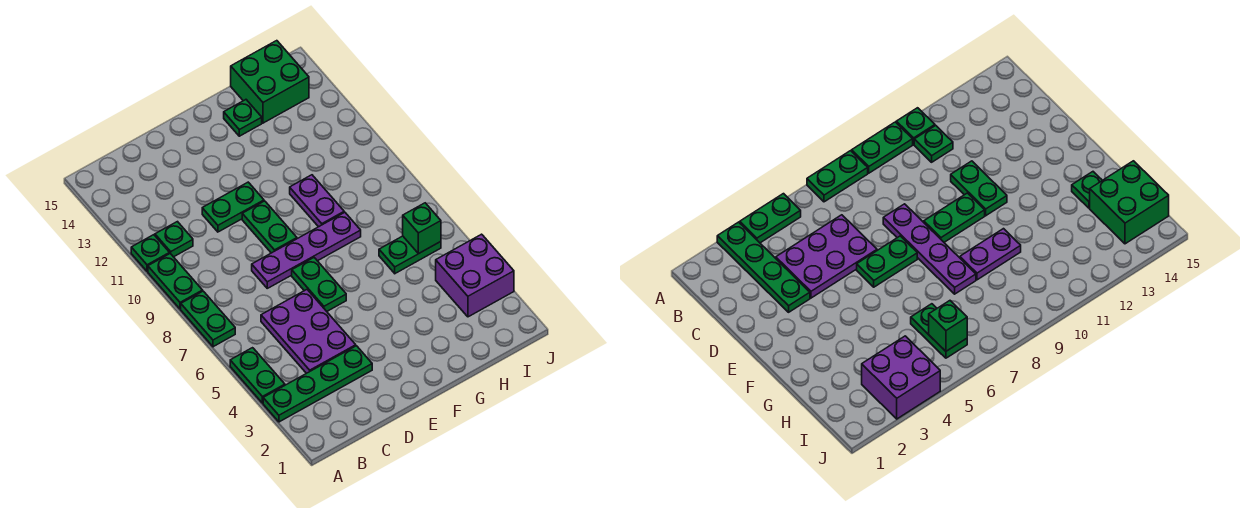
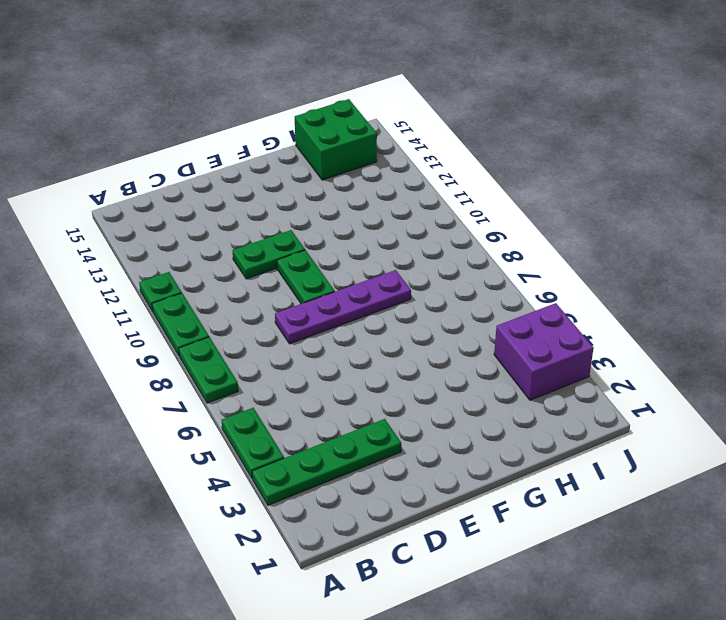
none -> green 1x1 plate [155,222,193,257]
none -> purple 2x3 plate [261,290,356,373]
none -> green 1x2 plate [292,258,346,311]

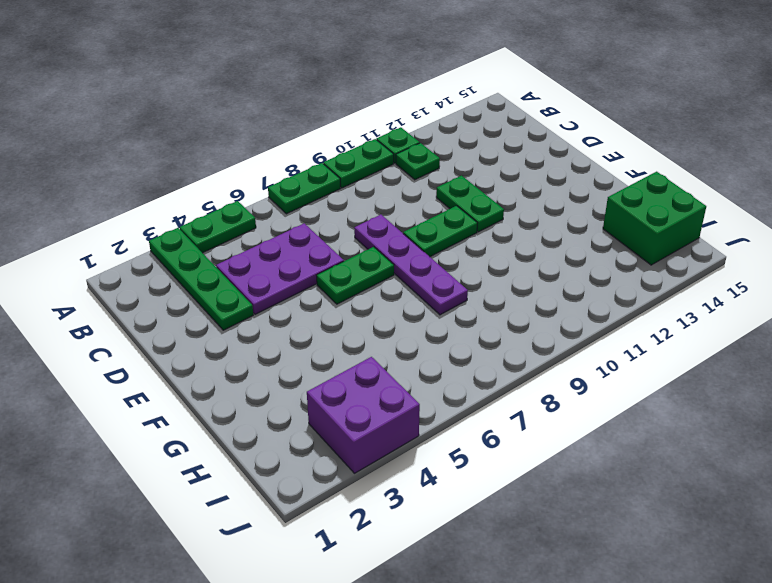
none -> purple 1x2 plate [290,175,344,227]
none -> green 1x1 plate [224,100,262,136]
none -> green 1x2 plate [379,236,441,273]

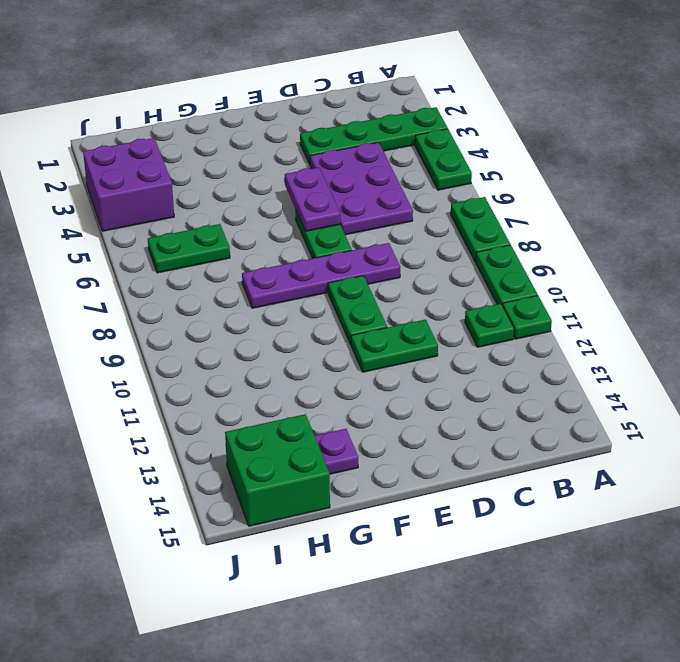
purple 1x2 plate [285,167,340,231] -> purple 1x2 plate moved to [290,175,344,227]
purple 1x1 plate [315,429,358,474] -> green 1x1 plate [224,100,262,136]
none -> green 1x1 brick [403,203,441,254]

